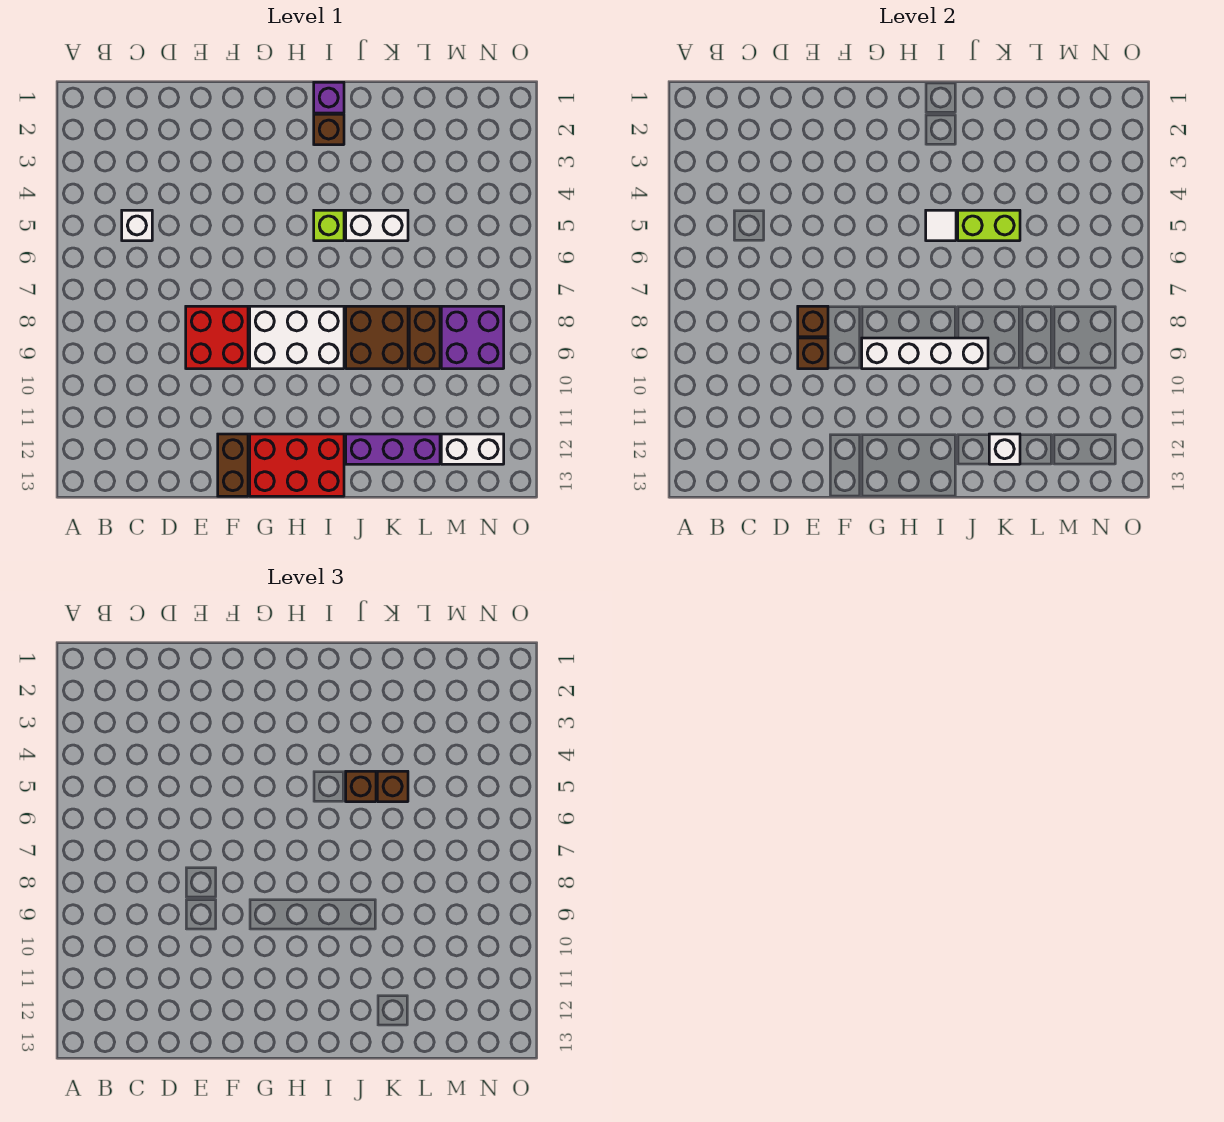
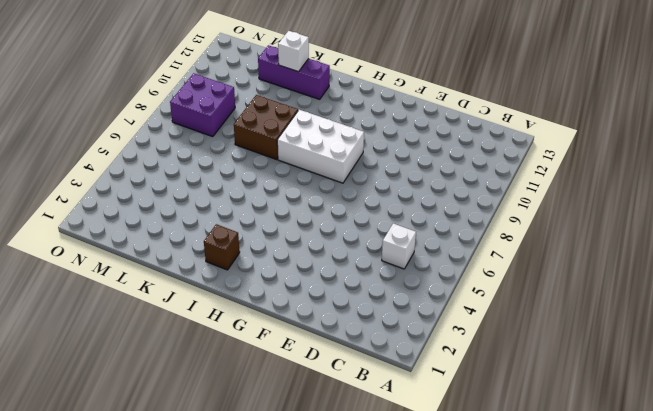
none -> red 2x2 brick [186,306,248,369]
none -> brown 1x2 brick [218,434,248,496]
none -> red 2x3 brick [250,434,344,496]

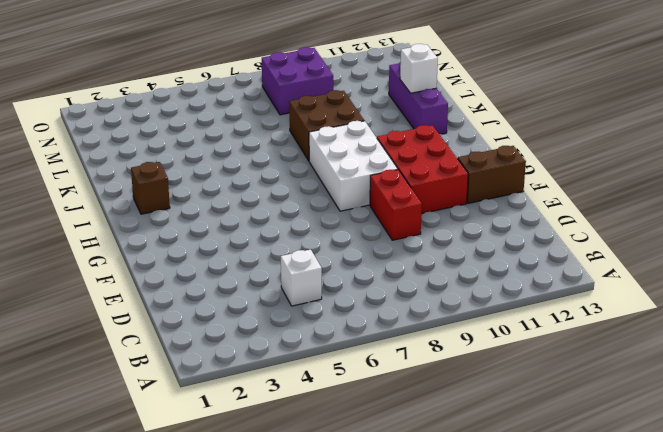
red 1x2 brick [370,170,422,240] -> red 2x2 brick [186,306,248,369]
red 2x3 brick [377,125,468,214] -> red 2x3 brick moved to [250,434,344,496]
none -> purple 1x1 brick [314,82,344,113]
none -> lime 1x1 brick [314,210,344,241]
none -> white 1x2 brick [346,210,408,241]

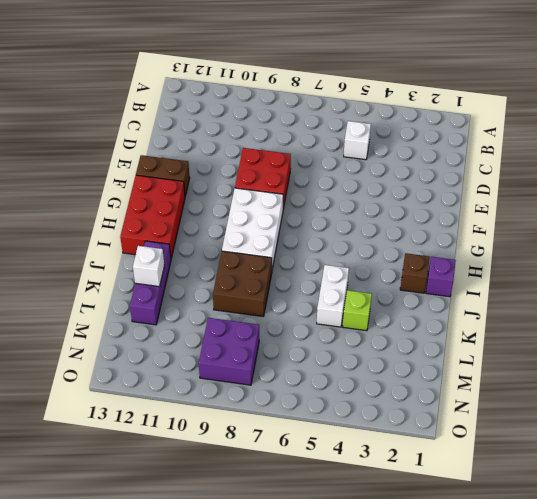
lime 1x1 brick [343,290,372,331] -> lime 1x1 brick moved to [314,210,344,241]
none -> brown 1x2 brick [409,306,440,369]
none -> white 1x2 brick [441,434,504,464]
none -> brown 1x1 brick [798,306,828,337]

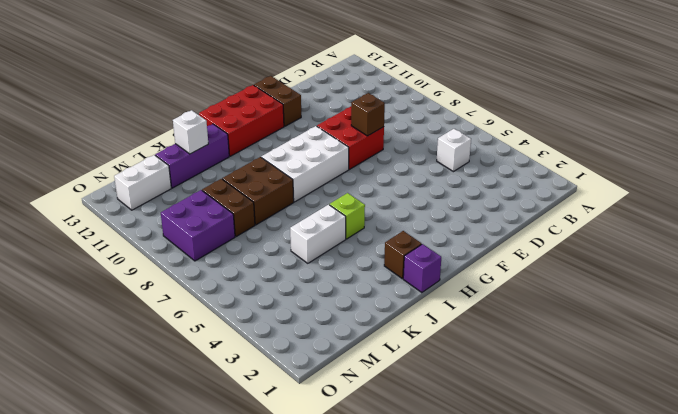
none -> brown 1x1 brick [798,338,828,369]
none -> white 1x4 brick [862,338,988,369]
none -> white 1x1 tile [926,210,956,241]

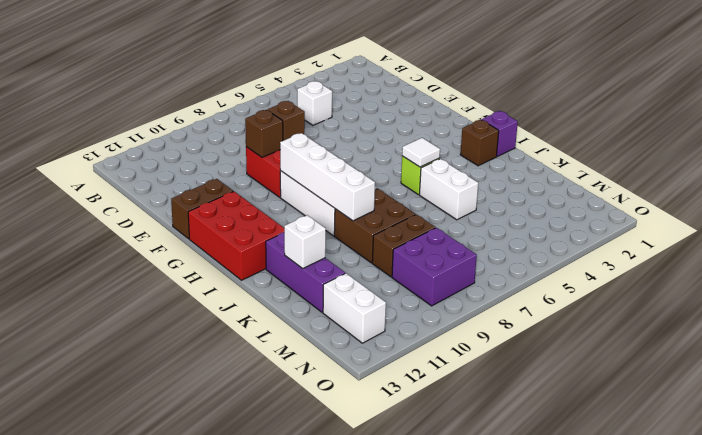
none -> lime 1x2 brick [958,210,1020,241]
none -> brown 1x1 brick [346,771,376,802]
none -> brown 1x1 brick [377,771,408,802]

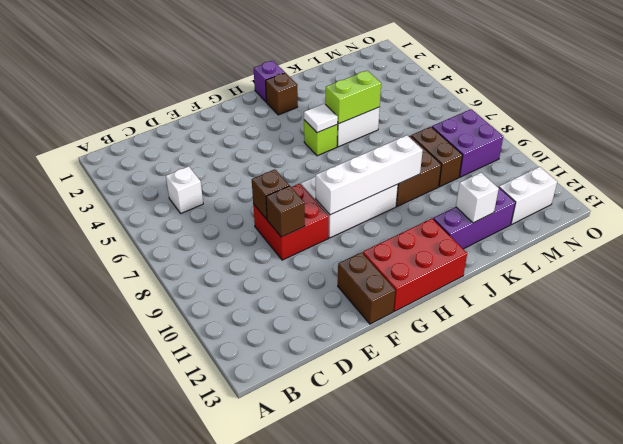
none -> brown 1x1 brick [346,771,376,802]
none -> brown 1x1 brick [377,771,408,802]

